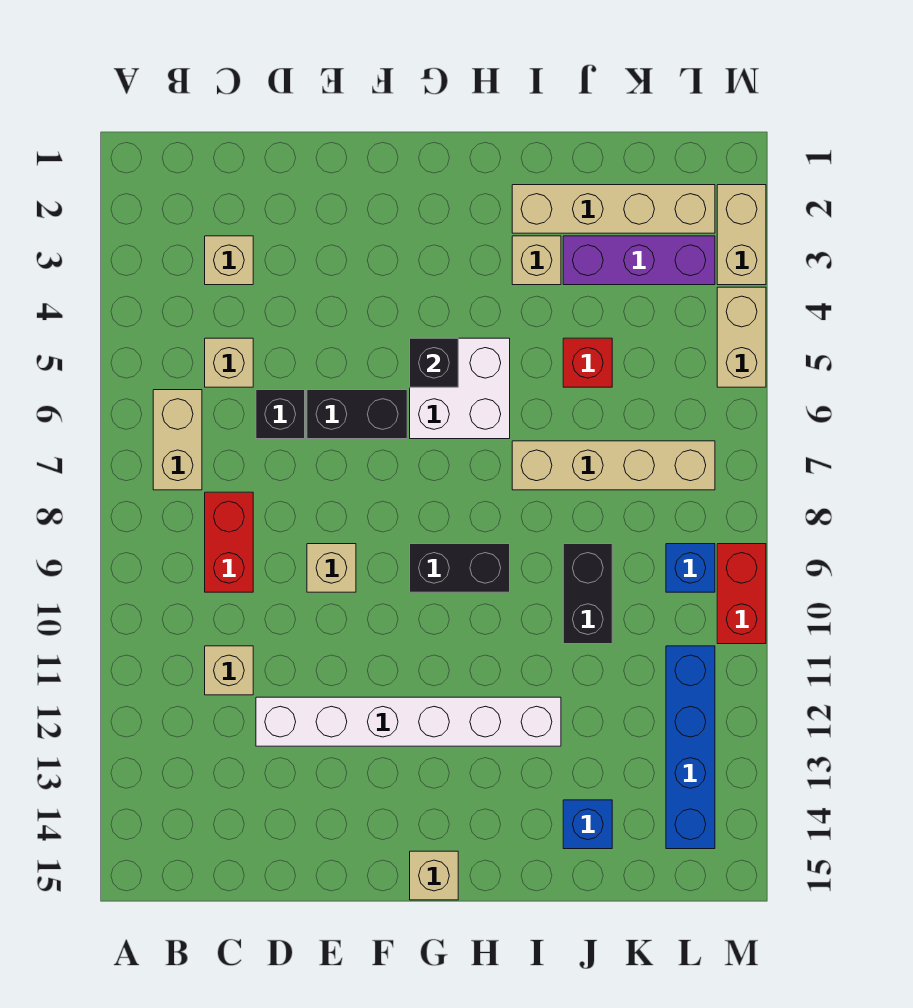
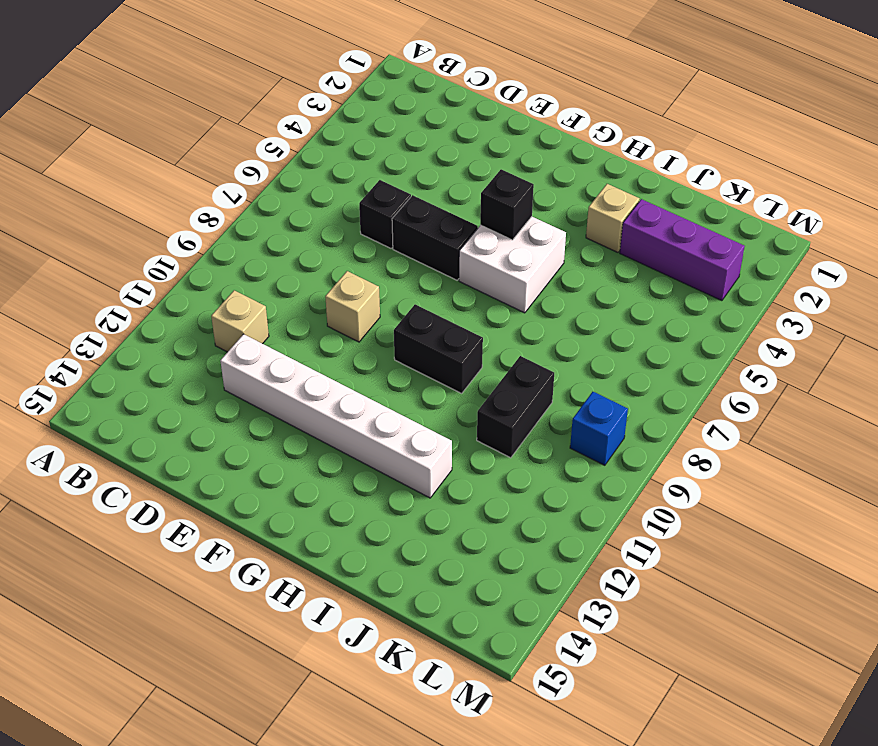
none -> tan 1x2 brick [153,390,202,490]
none -> tan 1x1 brick [205,236,253,285]
none -> tan 1x1 brick [205,338,253,387]

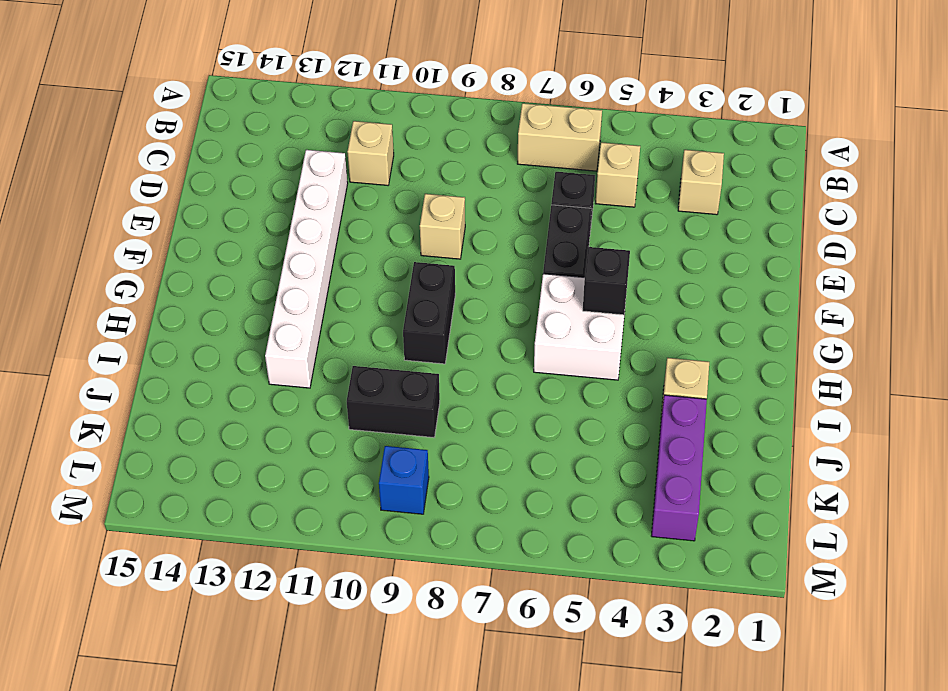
none -> red 1x2 brick [205,492,253,592]
none -> tan 1x1 brick [410,851,458,900]
none -> tan 1x4 brick [512,185,715,233]

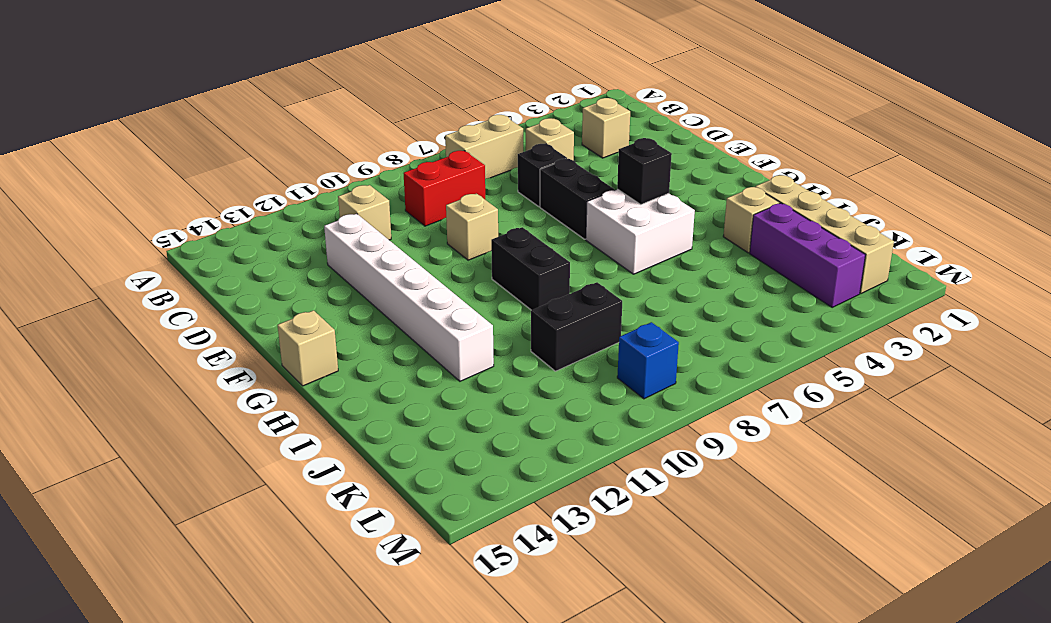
none -> tan 1x4 brick [512,441,715,490]
none -> red 1x1 brick [563,338,612,387]
none -> blue 1x1 brick [563,800,612,849]

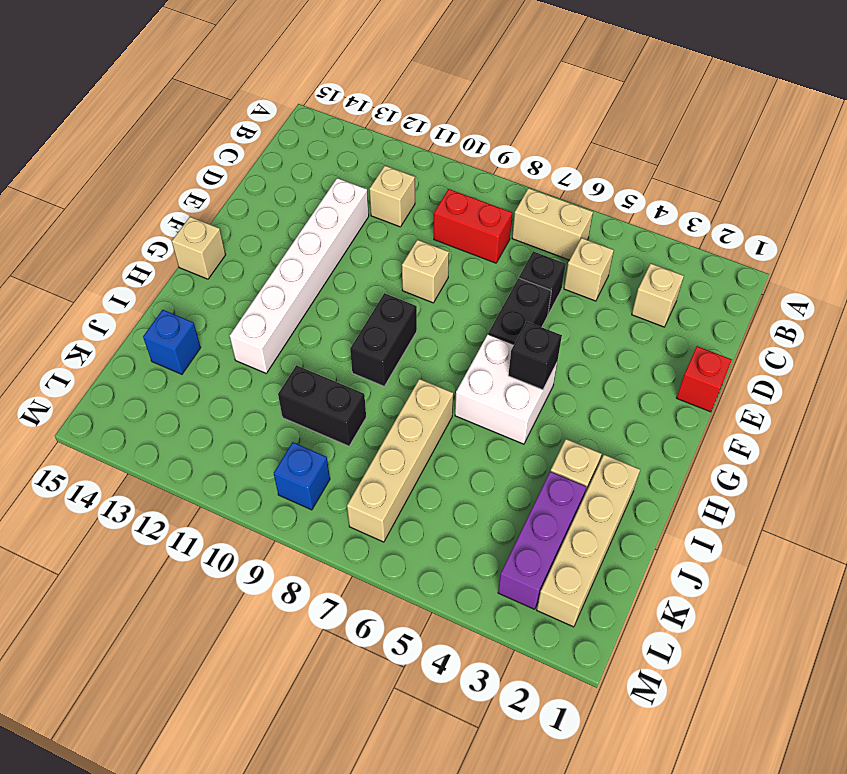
red 1x1 brick [676,346,732,412] -> red 1x1 brick moved to [563,338,612,387]
none -> blue 1x4 brick [666,646,715,849]
none -> tan 1x2 brick [717,185,766,285]
none -> tan 1x2 brick [717,287,766,387]

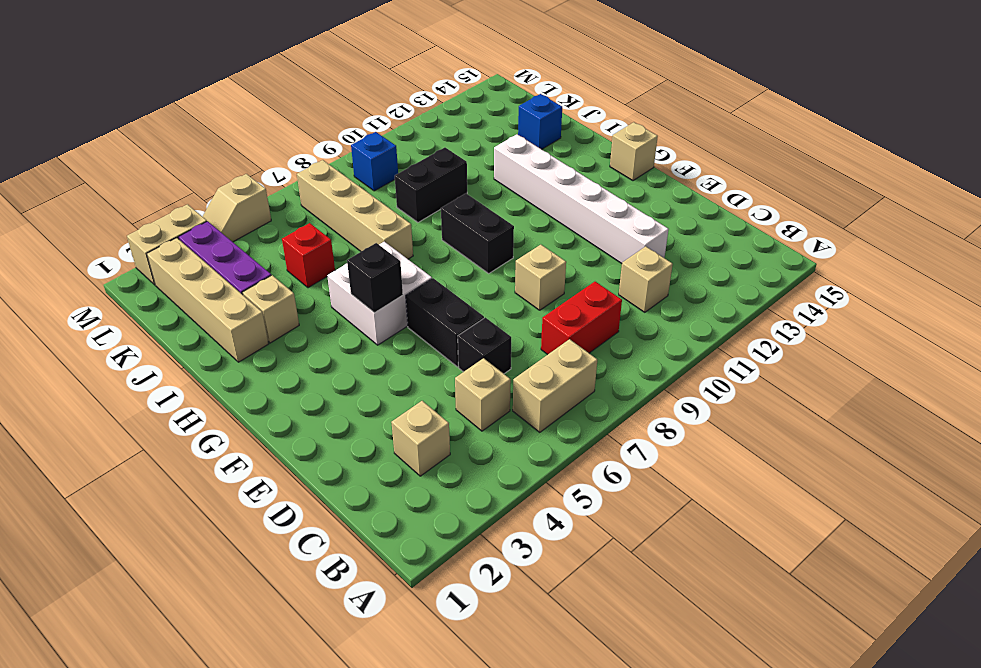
tan 1x2 slope [203,174,271,242] -> tan 1x2 brick [717,287,766,387]
none -> blue 1x4 brick [666,646,715,849]
none -> red 1x2 brick [717,544,766,644]

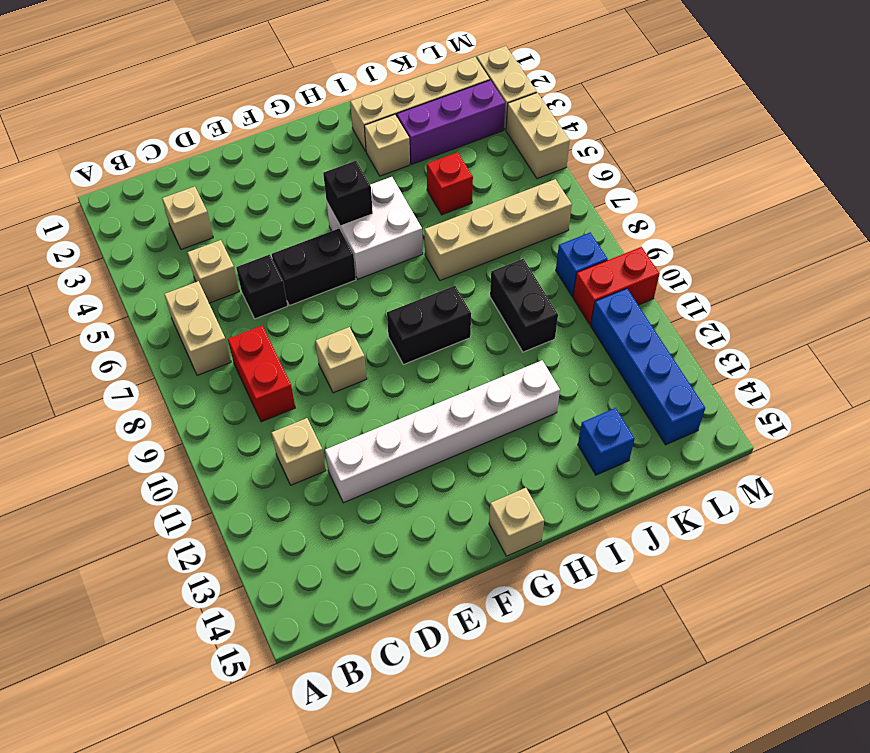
red 1x2 brick [573,247,660,325] -> red 1x2 brick turned to [717,544,766,644]

